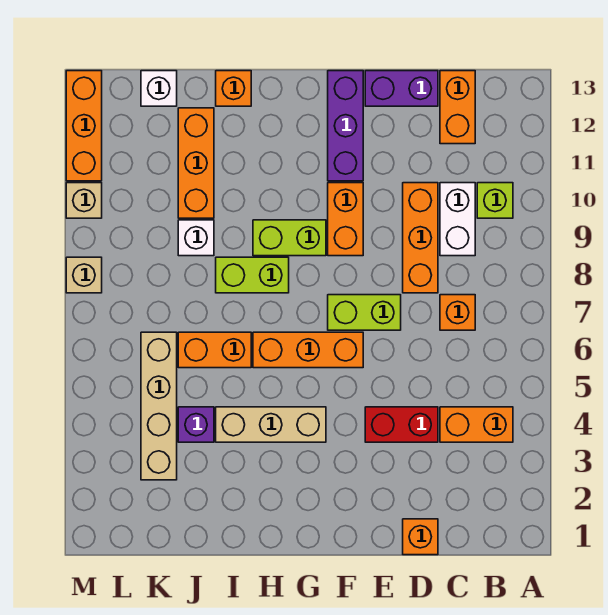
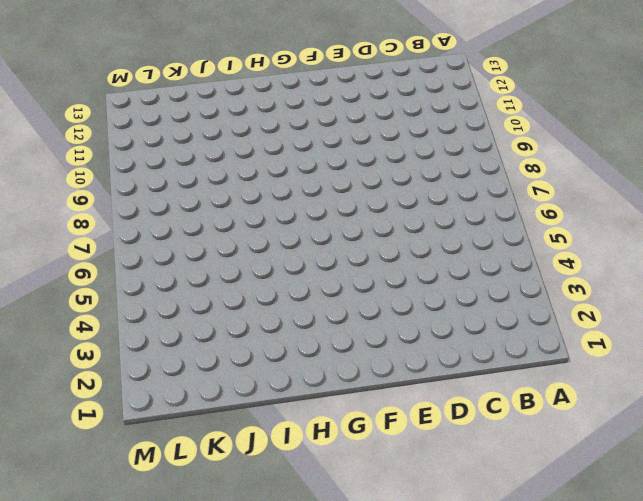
none -> orange 1x2 brick [440,407,513,442]
none -> lime 1x1 brick [477,183,513,218]
none -> orange 1x1 brick [440,295,475,330]

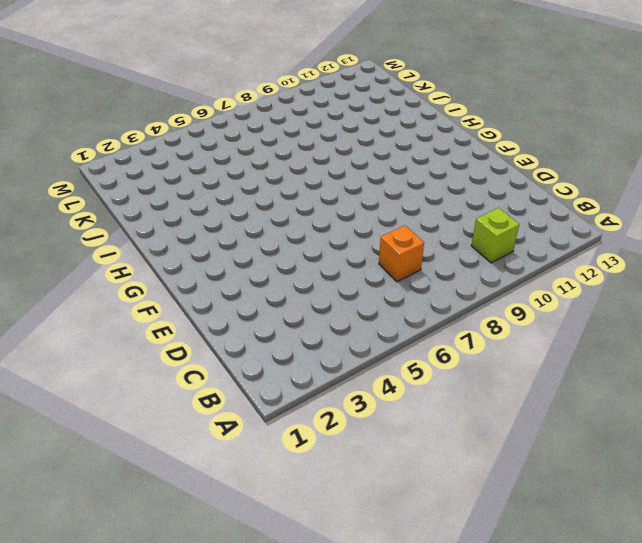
none -> orange 1x2 brick [440,407,513,442]
none -> white 1x2 brick [440,183,475,256]
none -> orange 1x2 brick [440,71,475,144]

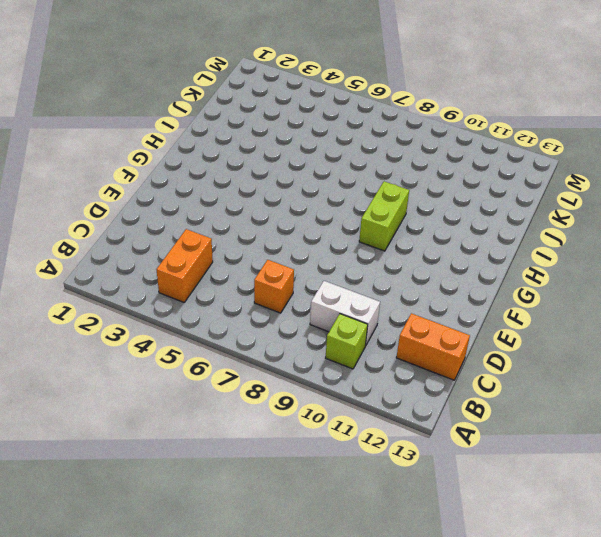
none -> orange 1x1 brick [403,519,438,555]
none -> red 1x2 brick [365,407,438,442]
none -> orange 1x3 brick [403,183,438,293]

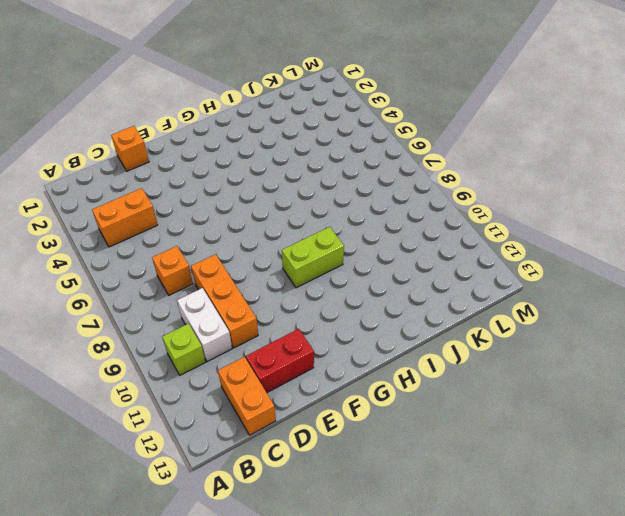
red 1x2 brick [246,329,314,393] -> red 1x2 brick moved to [365,407,438,442]
none -> purple 1x2 brick [365,71,438,106]
none -> lime 1x2 brick [328,295,401,330]
none -> orange 1x3 brick [253,332,363,368]

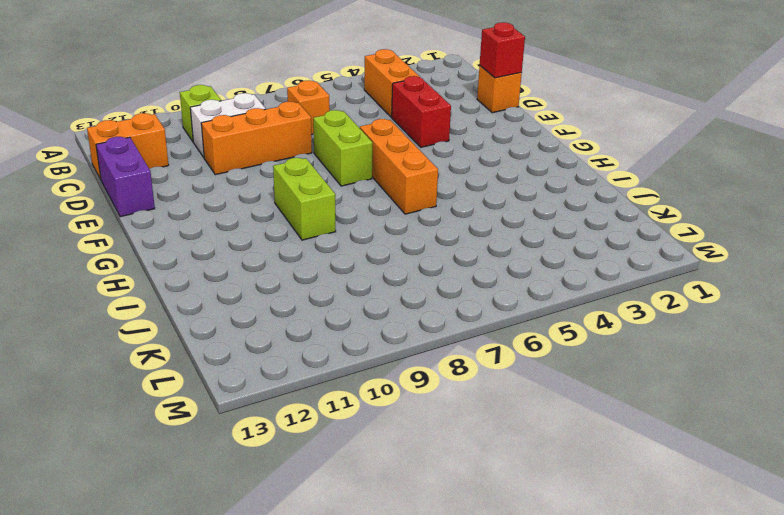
red 1x1 brick [480,22,525,78] -> none
none -> orange 1x2 brick [328,183,363,256]
none -> purple 1x3 brick [328,71,363,181]
none -> tan 1x3 brick [216,407,326,442]

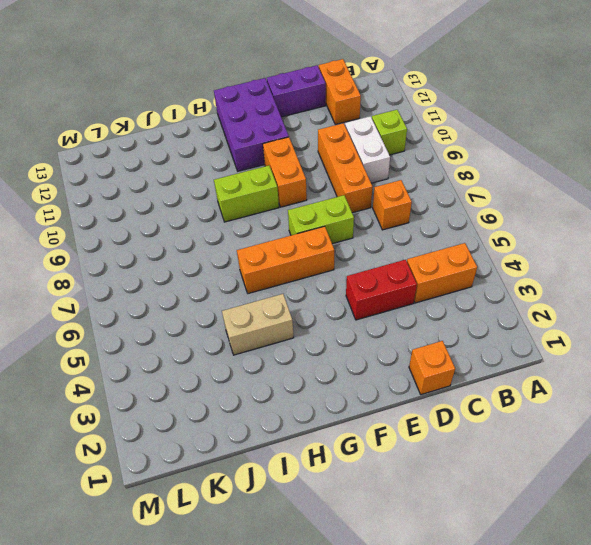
purple 2x3 brick [214,78,289,171] -> purple 1x3 brick [328,71,363,181]
tan 1x2 brick [222,294,294,355] -> tan 1x3 brick [216,407,326,442]
none -> lime 1x2 brick [216,257,289,293]
none -> orange 1x2 brick [178,332,251,368]
none -> orange 1x1 brick [216,71,251,106]

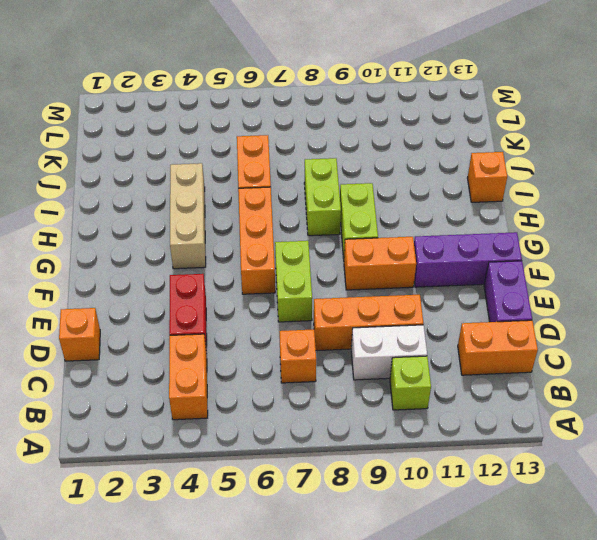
none -> purple 1x1 brick [178,407,214,442]
none -> white 1x1 brick [178,220,214,256]
none -> orange 1x3 brick [178,108,214,218]

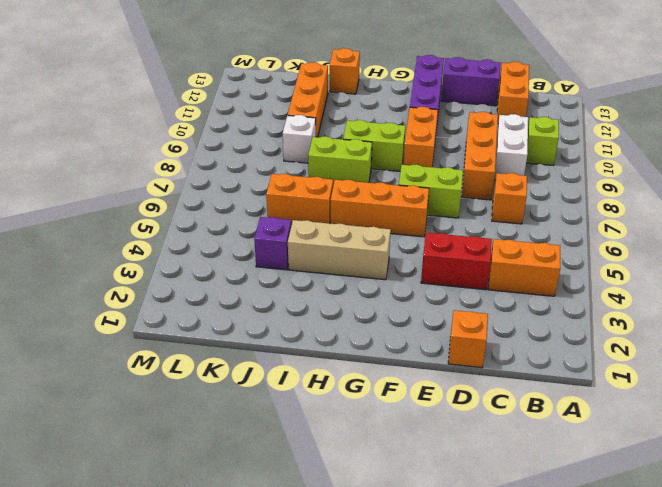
none -> tan 1x4 brick [141,332,177,480]
none -> white 1x1 brick [141,71,177,106]
none -> tan 1x1 brick [66,257,102,293]

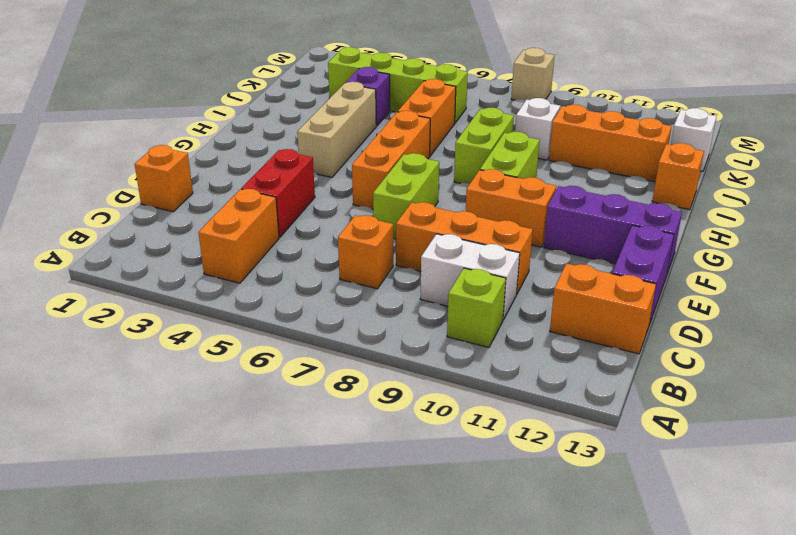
lime 1x4 brick [328,47,468,123] -> tan 1x4 brick [141,332,177,480]
none -> tan 1x1 brick [66,183,102,218]
none -> orange 1x3 brick [66,71,102,181]

